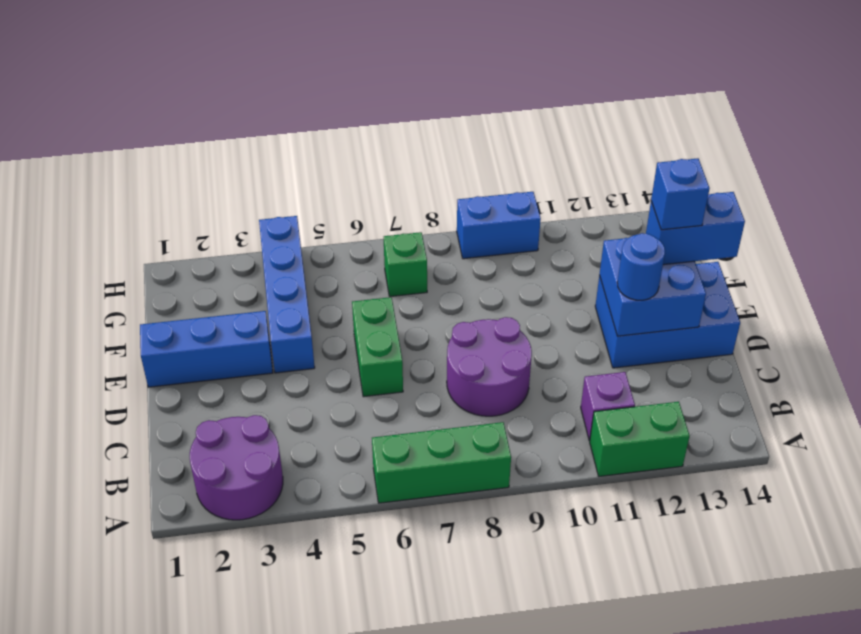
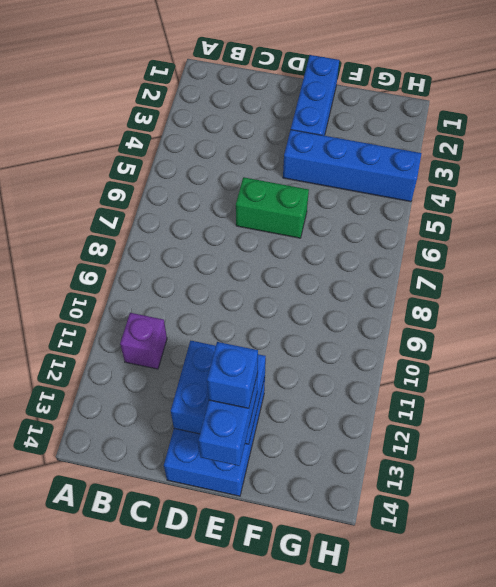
none -> purple 2x2 round brick [190,415,283,520]
none -> green 1x3 brick [372,422,511,503]
none -> green 1x2 brick [590,402,690,476]

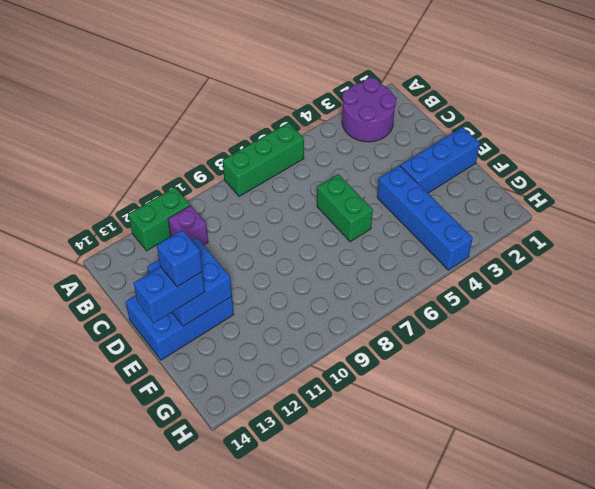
none -> purple 2x2 round brick [447,317,532,416]
none -> green 1x1 brick [384,232,427,297]
none -> blue 1x2 brick [457,192,541,259]

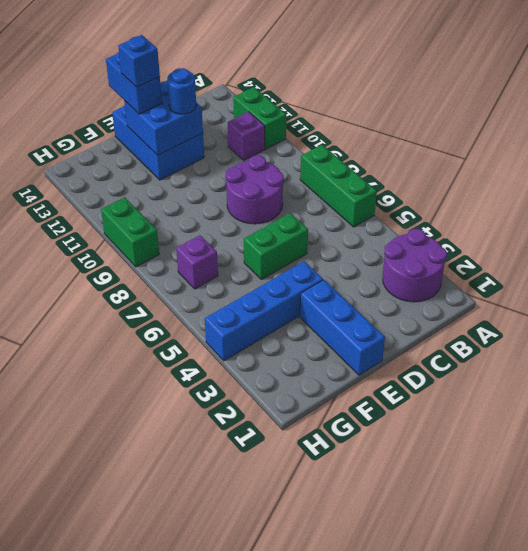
purple 1x1 brick [176,235,218,289] -> green 1x1 brick [384,232,427,297]
green 1x2 brick [101,197,159,267] -> blue 1x2 brick [457,192,541,259]

